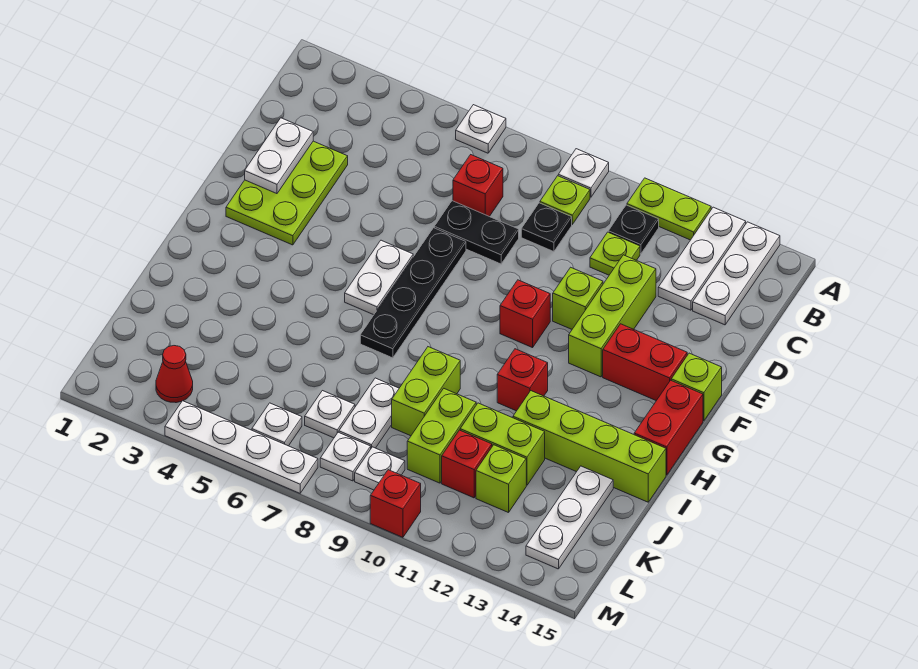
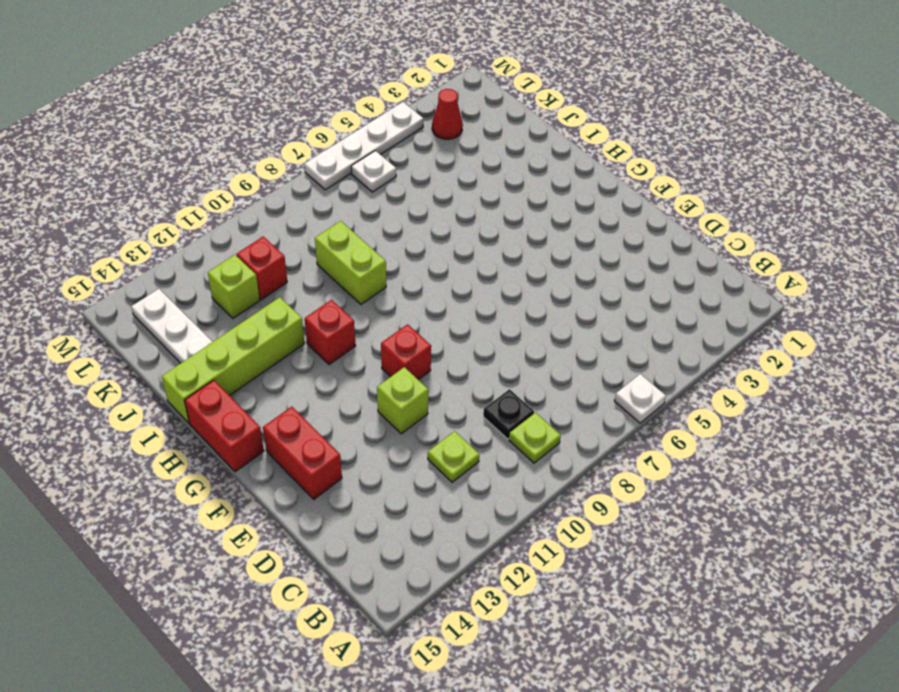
red 1x2 brick [263,407,342,499] -> red 1x2 brick turned to [603,324,687,401]
none -> white 1x1 plate [558,149,609,197]
none -> lime 1x2 plate [627,178,711,240]
none -> white 1x3 plate [658,207,746,310]
none -> white 1x3 plate [693,222,780,325]

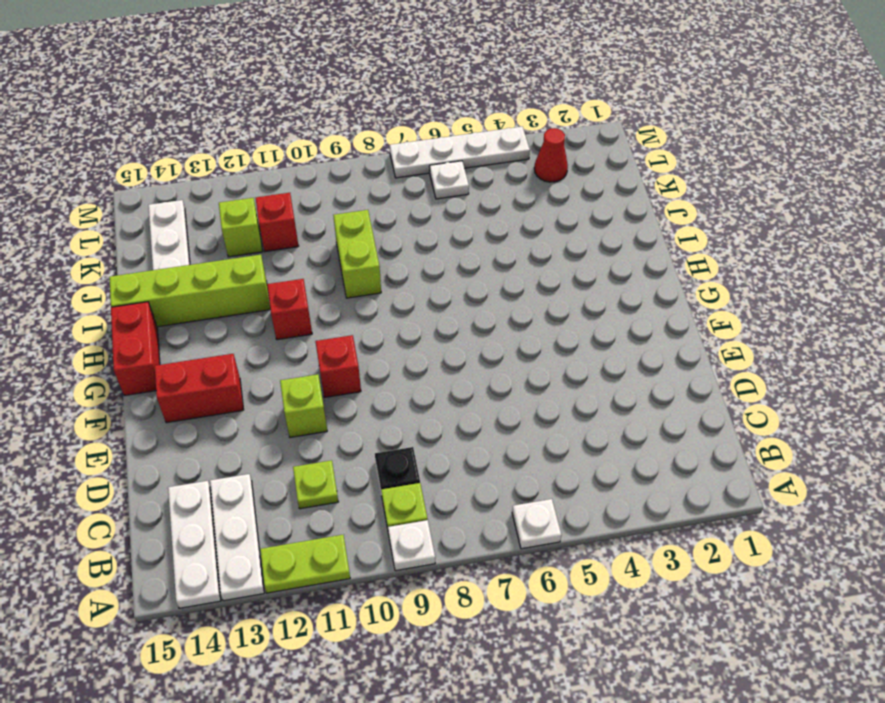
none -> black 1x1 plate [608,205,659,254]
none -> red 1x1 brick [453,155,503,216]
none -> lime 2x3 plate [226,141,348,245]
none -> black 1x2 plate [434,201,519,264]

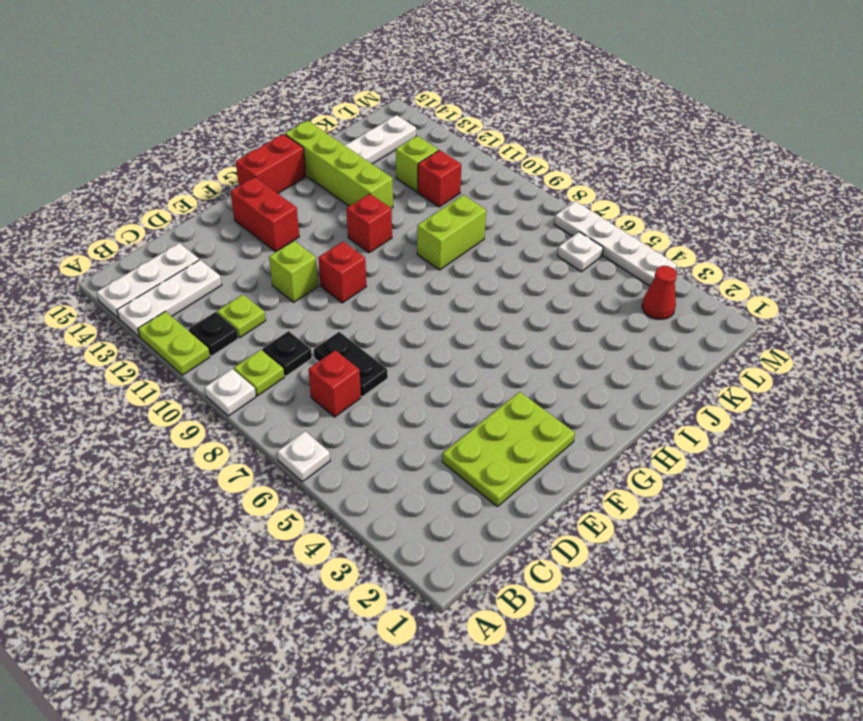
none -> lime 1x3 brick [569,255,656,377]
none -> black 1x4 plate [360,228,466,358]
none -> white 1x2 plate [345,240,413,315]
none -> lime 1x1 brick [671,353,722,421]

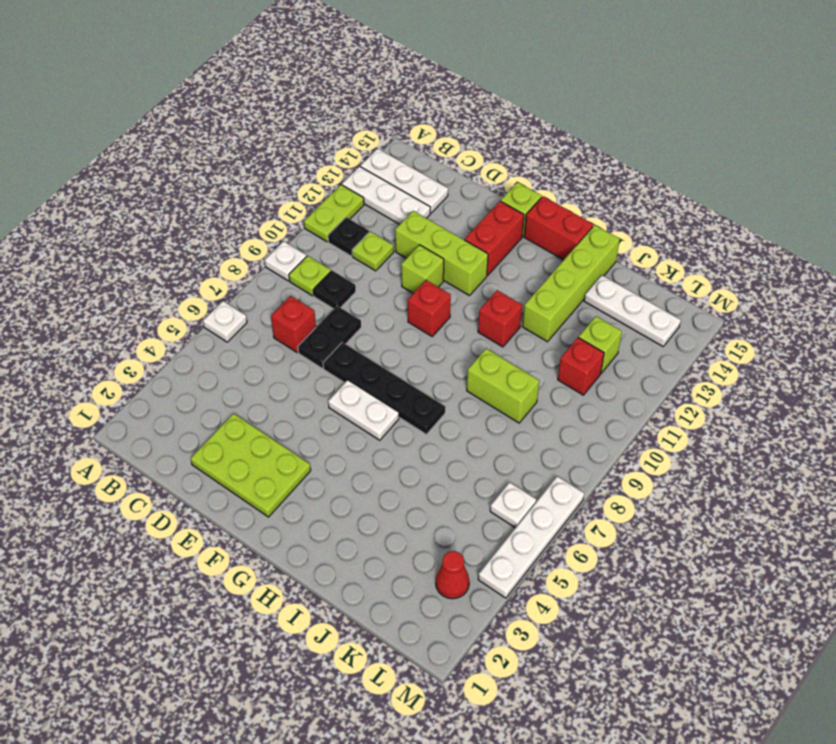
none -> white 1x2 plate [339,378,399,448]
none -> lime 1x2 brick [407,389,476,483]
none -> lime 1x2 brick [460,403,545,485]
none -> white 1x1 plate [305,391,355,438]

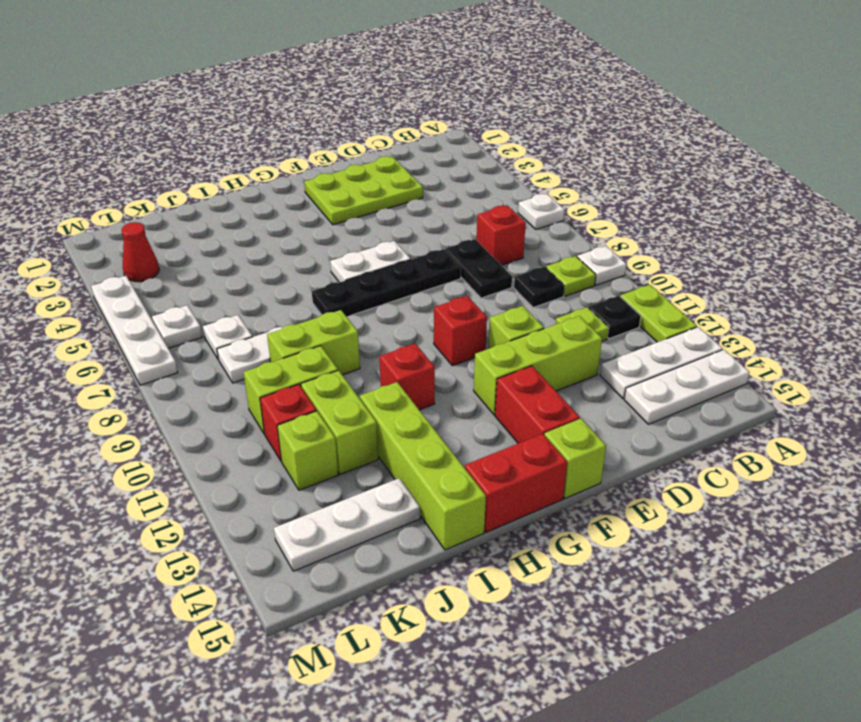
none -> white 1x1 plate [320,432,371,481]
none -> white 1x1 plate [355,447,405,490]
none -> red 1x1 brick [370,470,421,537]
none -> white 1x2 plate [245,118,313,194]

